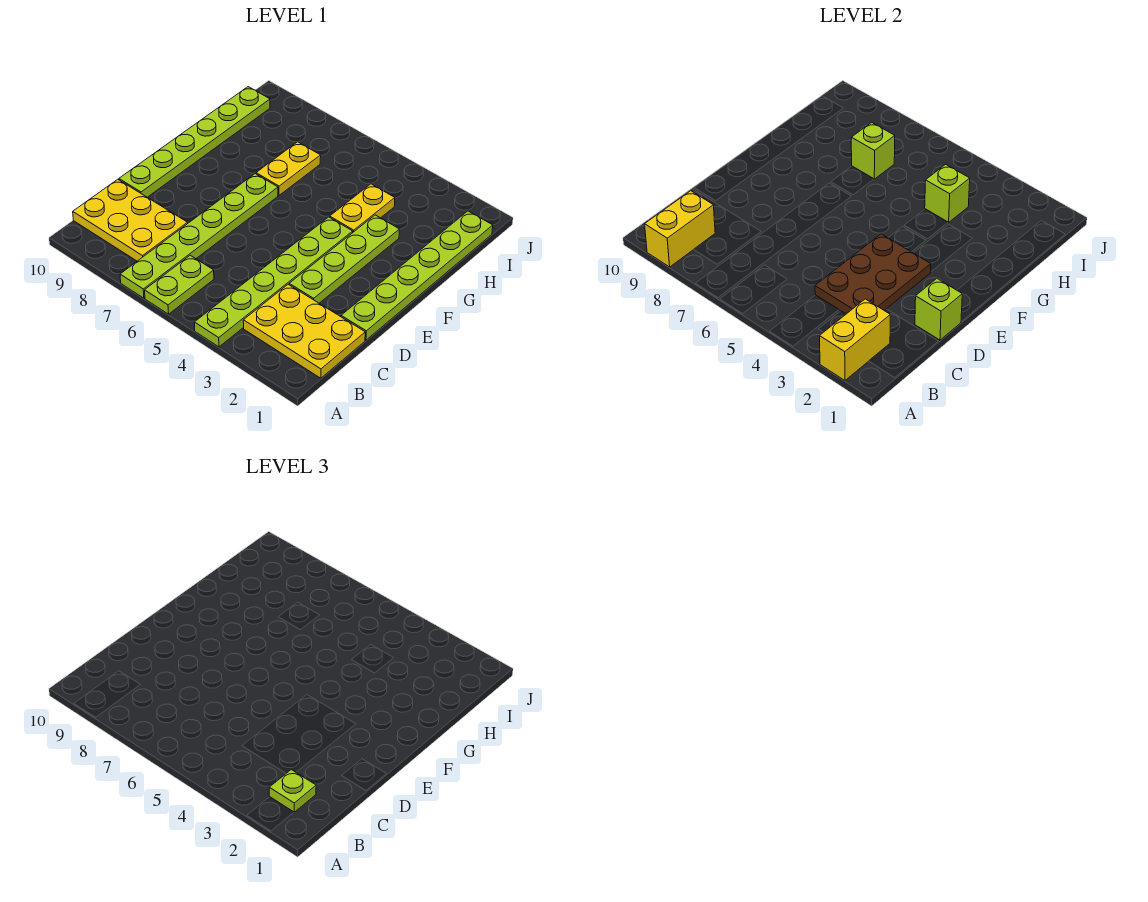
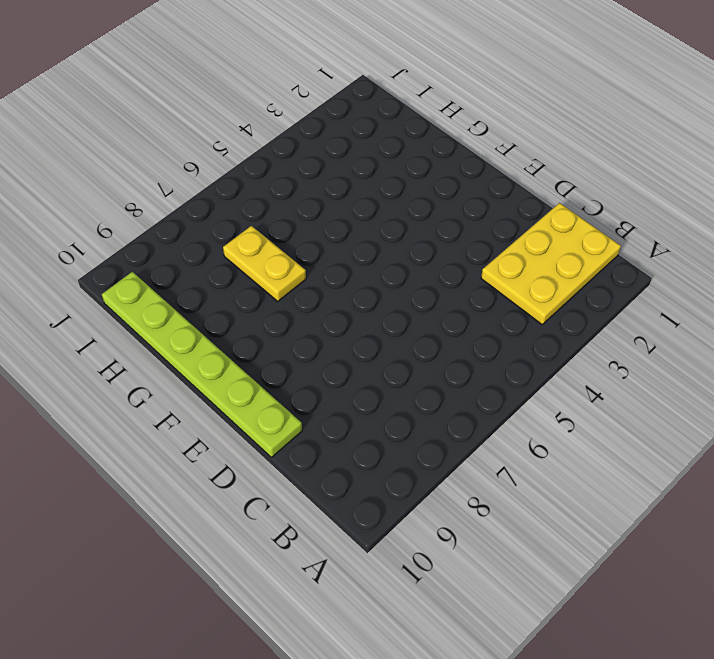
none -> lime 1x6 plate [194,217,353,347]
none -> lime 1x2 plate [145,255,214,314]
none -> lime 1x6 plate [120,174,278,298]

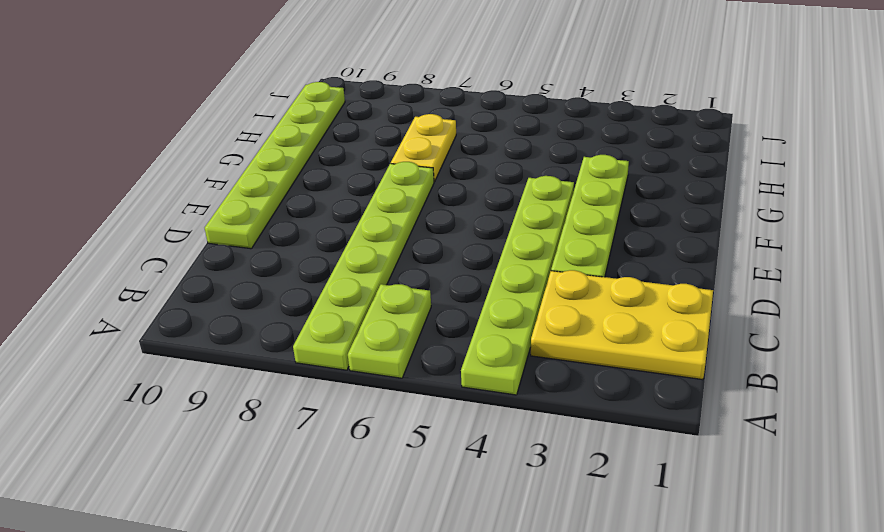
none -> yellow 2x3 plate [73,179,188,261]
none -> lime 1x6 plate [341,211,493,340]
none -> yellow 1x2 plate [330,184,395,232]

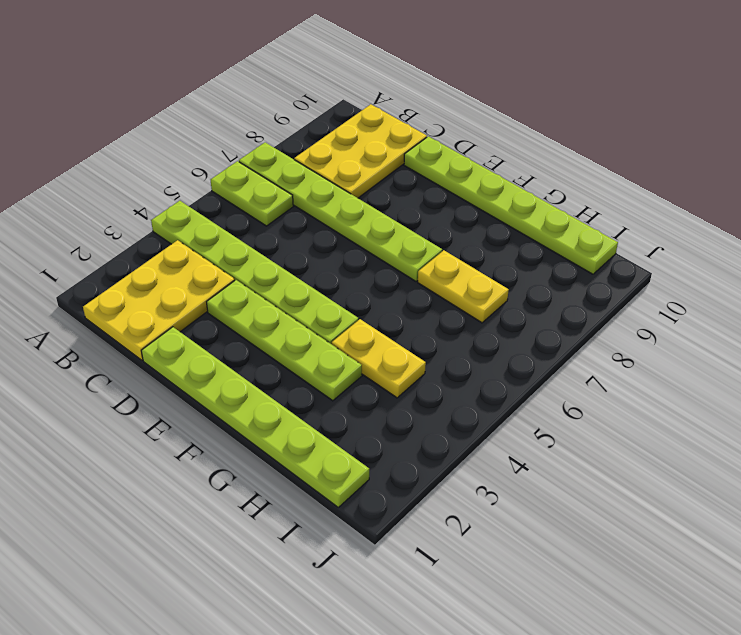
none -> yellow 1x2 brick [820,299,890,380]
none -> yellow 1x2 brick [645,191,715,267]
none -> brown 2x3 plate [815,234,931,314]

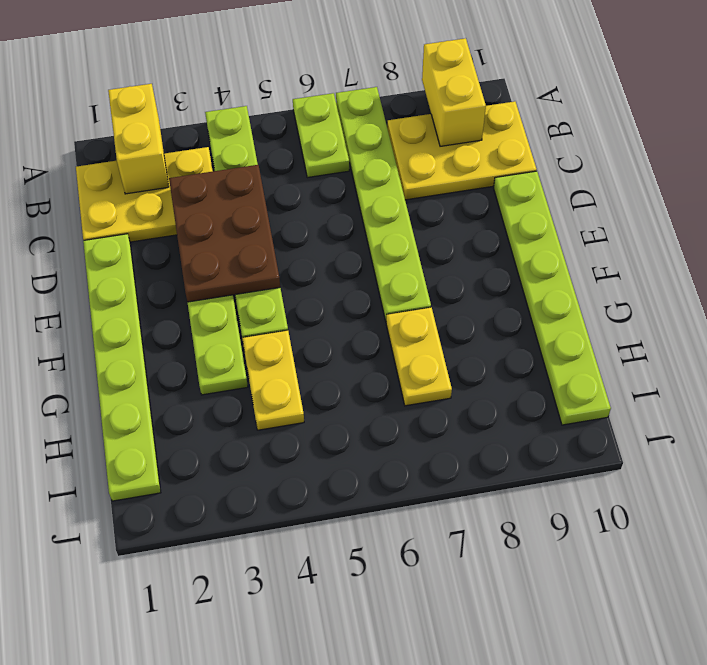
none -> lime 1x1 brick [915,279,962,340]
none -> lime 1x1 brick [925,164,970,223]
none -> lime 1x1 brick [851,122,895,179]

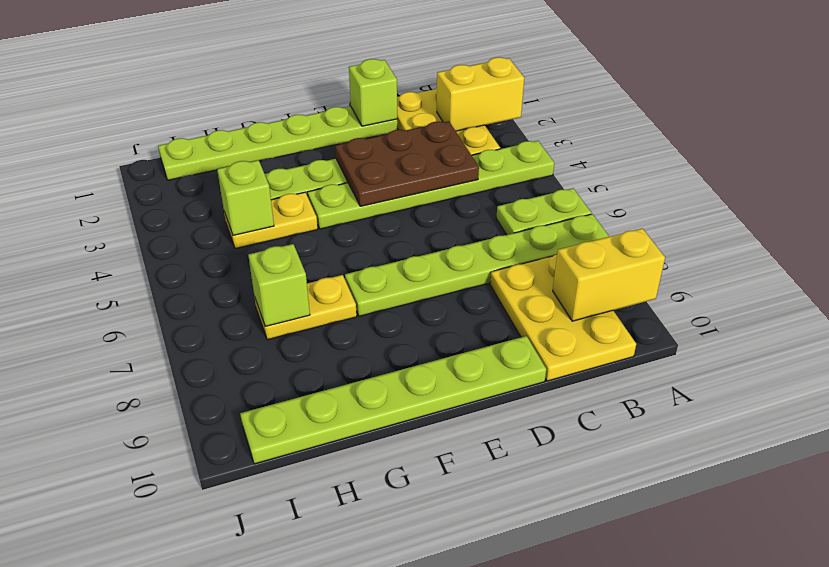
none -> lime 1x1 plate [269,770,316,812]

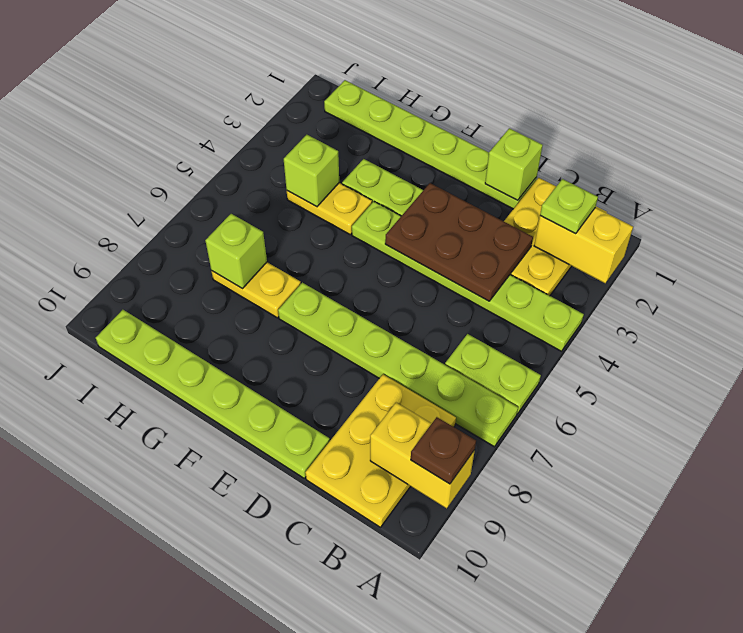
brown 1x1 plate [411,417,476,484] -> none

